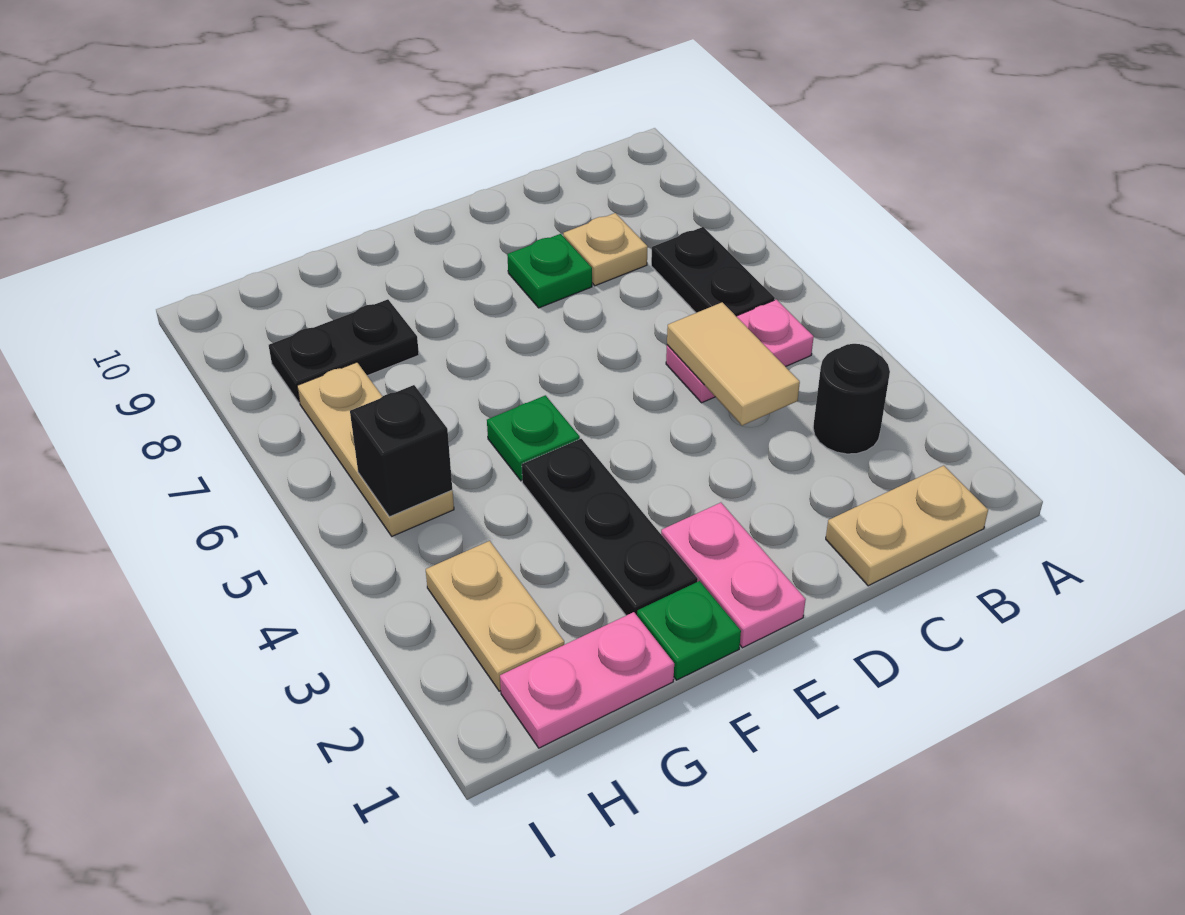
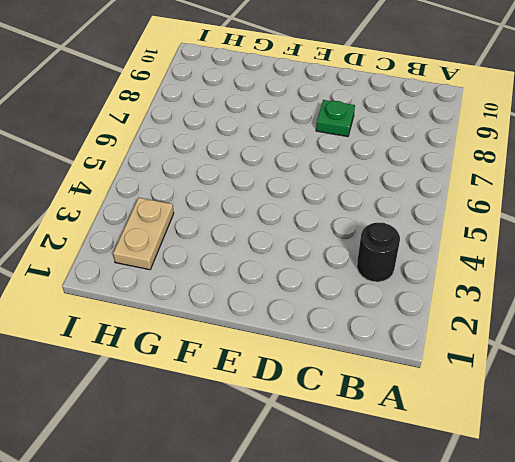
none -> tan 1x2 plate [826,466,988,586]
none -> pink 1x2 plate [666,299,814,403]
none -> black 1x2 plate [651,227,775,316]

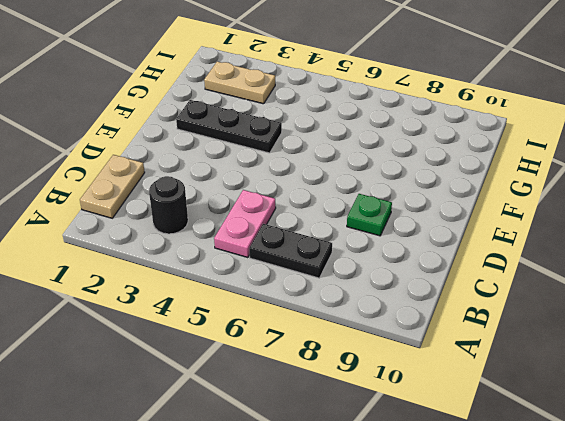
none -> tan 1x1 plate [563,213,648,286]
none -> pink 1x2 plate [661,503,806,648]
none -> green 1x1 plate [637,581,741,680]

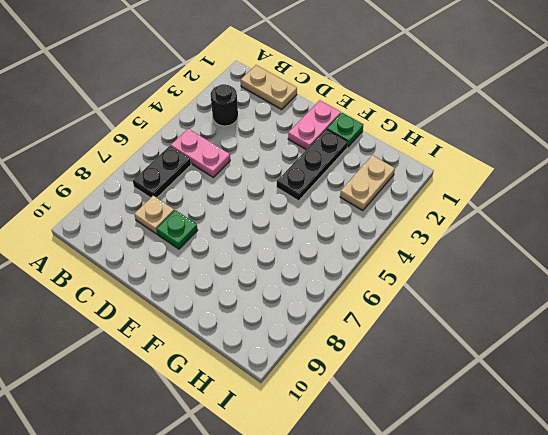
none -> green 1x1 plate [487,395,580,481]
none -> pink 1x2 plate [500,612,674,748]
none -> black 1x2 plate [269,299,419,403]

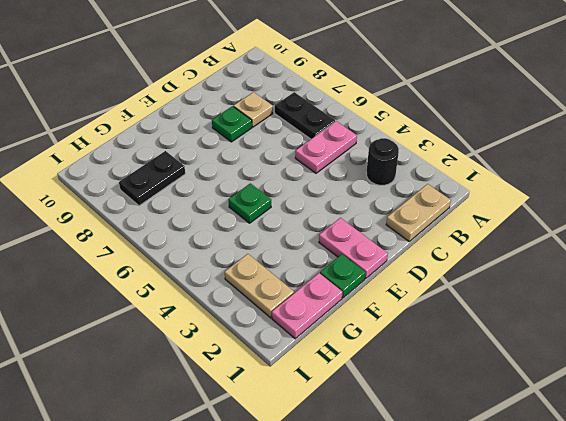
none -> black 1x3 plate [522,439,698,615]
none -> tan 1x3 plate [297,362,454,536]
none -> tan 1x2 tile [667,302,800,425]

